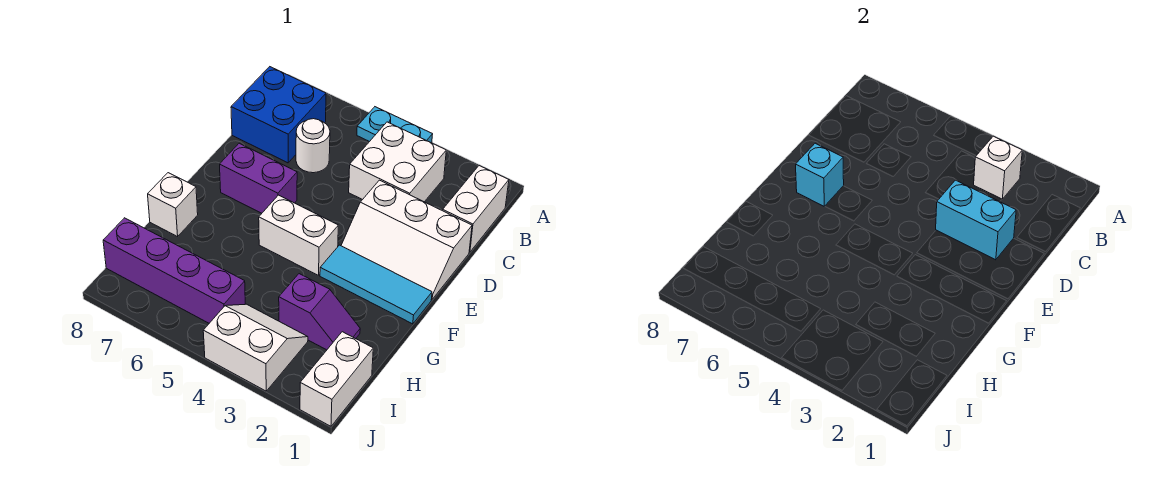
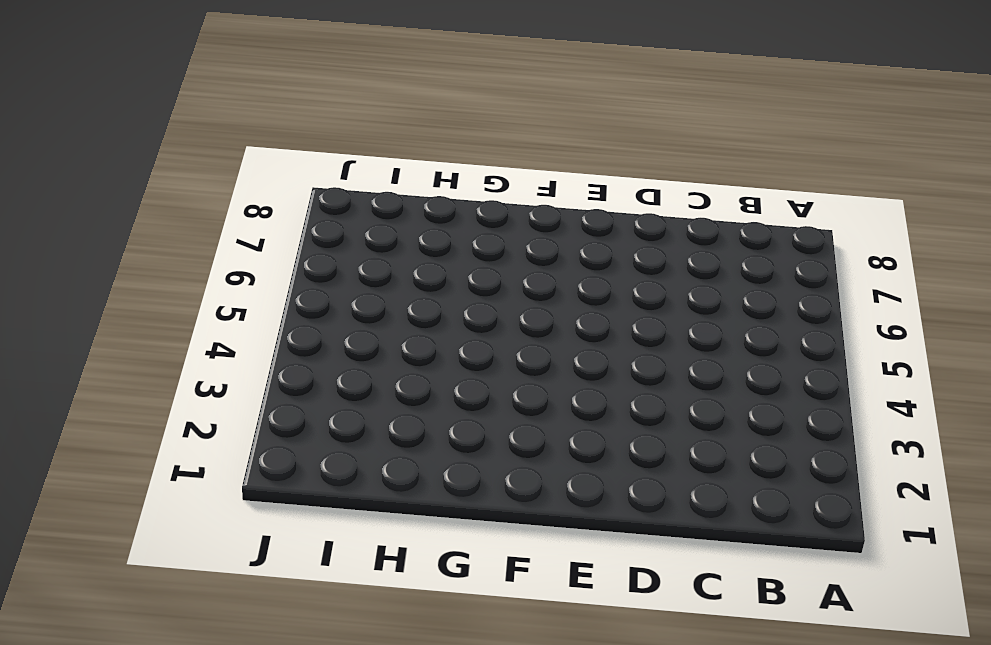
none -> cyan 1x2 plate [357,107,433,143]
none -> white 1x2 brick [443,166,509,252]
none -> white 2x2 brick [349,122,446,202]

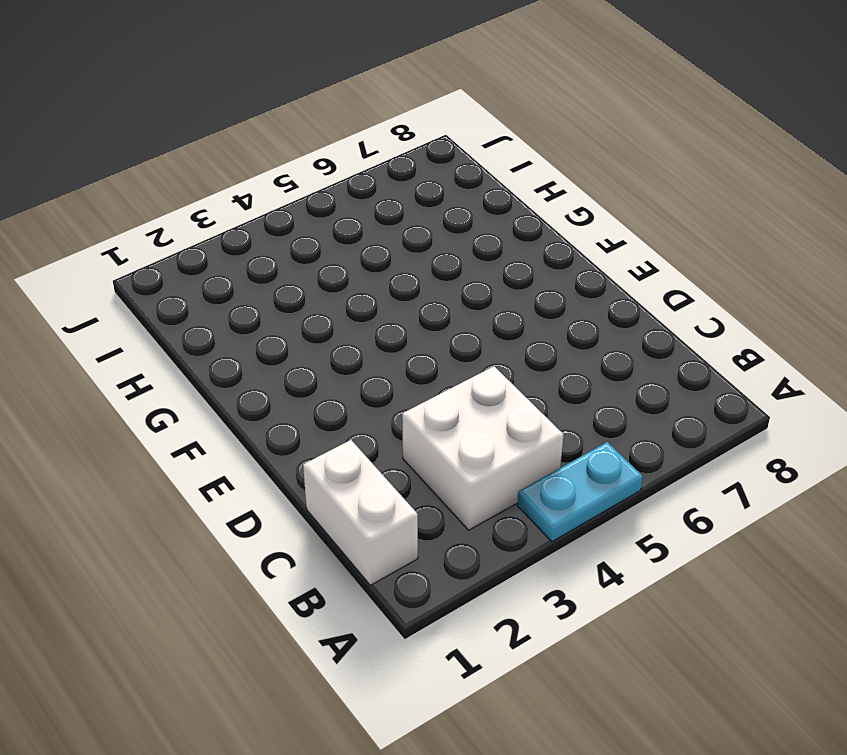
none -> blue 2x2 brick [231,67,326,163]
none -> white 1x1 round brick [296,119,330,173]
none -> white 2x3 slope [341,180,472,299]

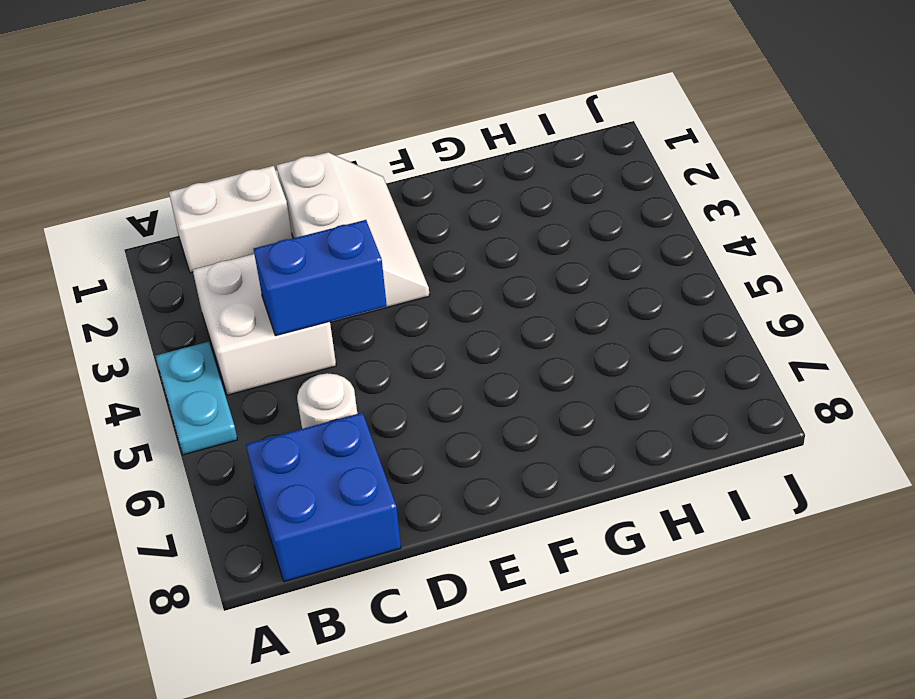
blue 1x2 brick [254,220,387,336] -> none
none -> purple 1x2 brick [220,143,297,213]
none -> cyan 1x3 tile [320,245,432,324]
none -> white 1x2 brick [259,195,338,275]

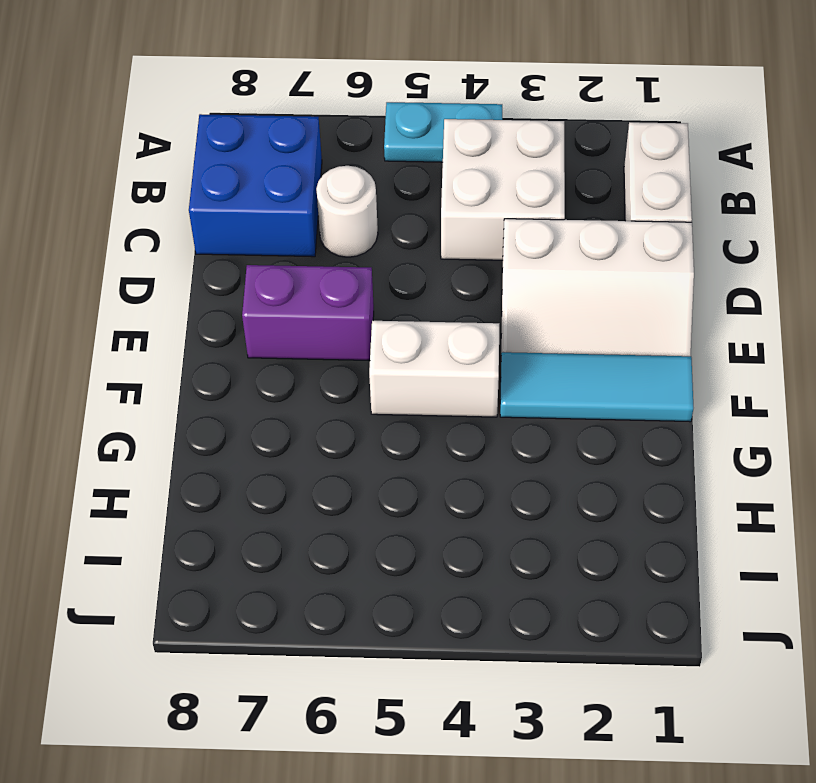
none -> white 1x1 brick [148,173,198,237]
none -> purple 1x2 slope [279,274,360,350]
none -> white 1x2 brick [300,332,373,426]

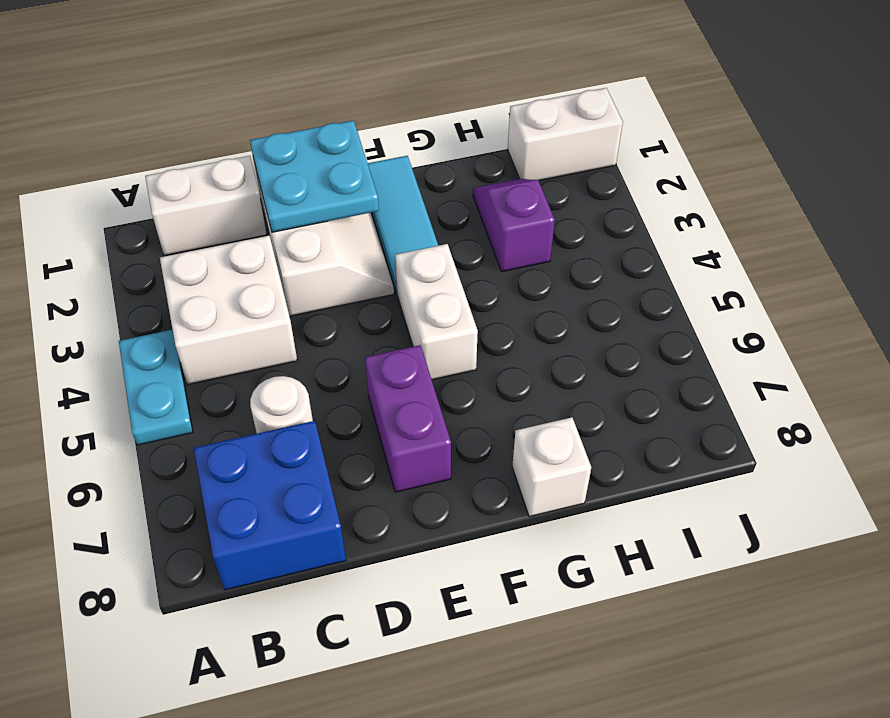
cyan 2x2 plate [250,120,379,232] -> cyan 1x2 brick [936,180,1016,260]
none -> white 2x2 slope [203,304,308,391]
none -> purple 1x4 brick [103,218,245,323]
none -> white 1x1 brick [974,136,1022,199]

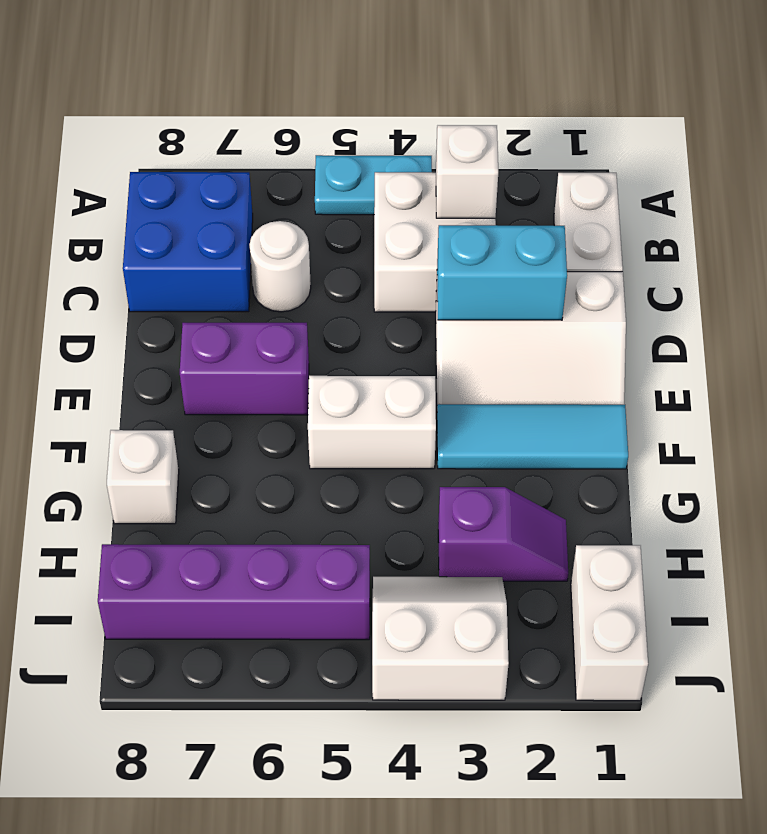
none -> cyan 1x1 brick [796,143,844,206]

